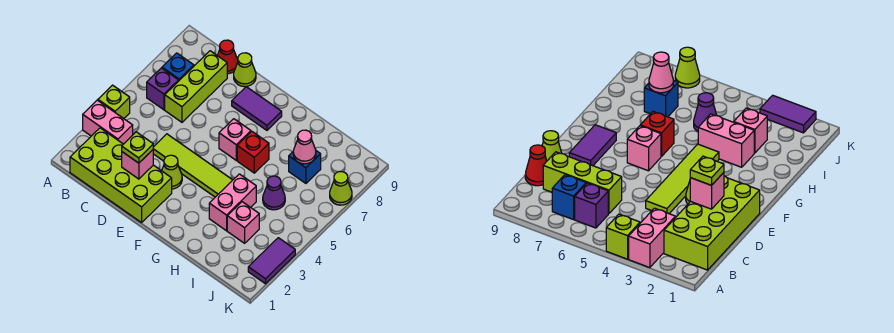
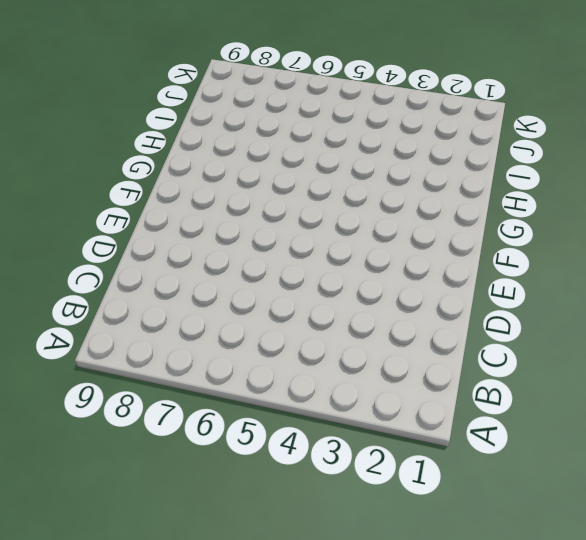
none -> pink 1x2 brick [83,100,133,144]
none -> lime 1x1 brick [98,85,130,118]
none -> lime 2x4 brick [70,128,172,223]

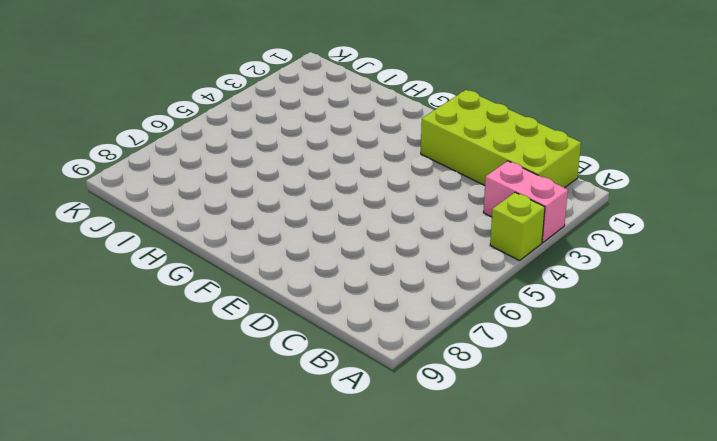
none -> purple 1x1 brick [147,68,179,110]
none -> blue 1x1 brick [162,53,194,80]
none -> lime 1x3 brick [165,51,227,122]

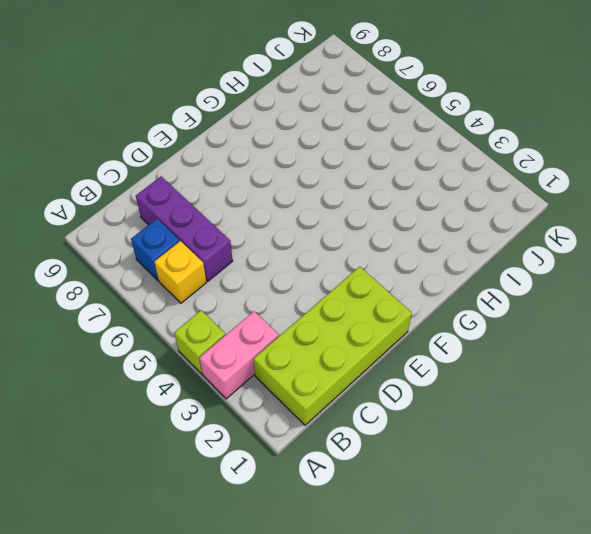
yellow 1x1 brick [154,241,206,303] -> purple 1x1 brick [147,68,179,110]
purple 1x3 brick [136,176,233,281] -> lime 1x3 brick [165,51,227,122]
none -> red 1x1 cone [217,40,238,74]
none -> lime 1x4 tile [153,134,232,197]
none -> lime 1x1 cone [234,53,256,87]

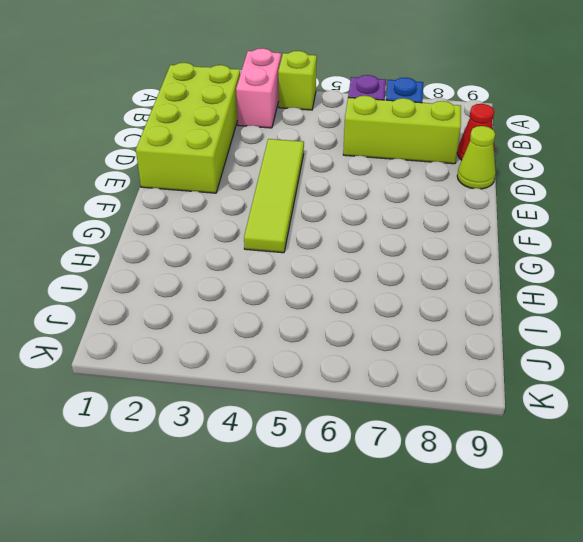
none -> lime 1x1 cone [162,155,182,189]
none -> purple 1x2 tile [232,87,282,130]
none -> pink 1x1 brick [219,119,251,160]

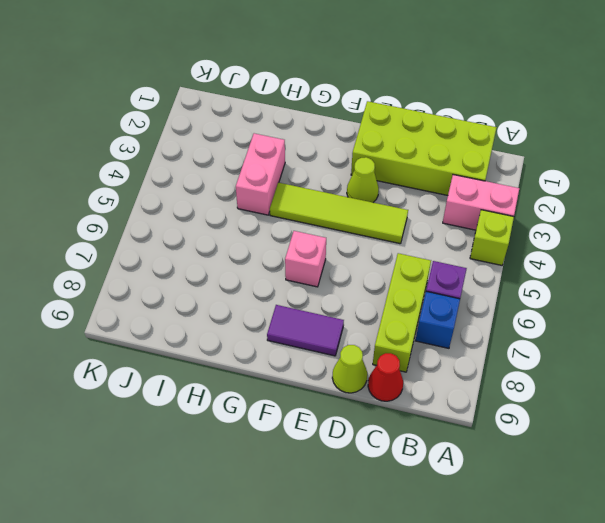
none -> red 1x1 brick [237,131,269,173]
none -> pink 1x1 brick [227,202,259,243]
none -> purple 1x1 cone [263,176,285,210]

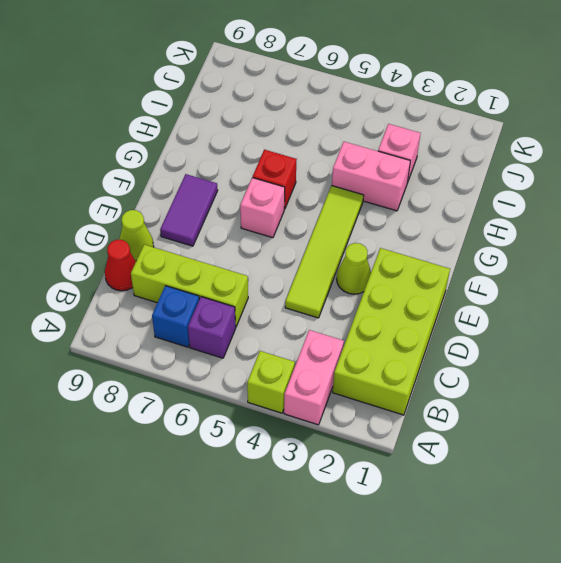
none -> purple 1x1 cone [263,176,285,210]
none -> blue 1x1 brick [289,151,321,183]
none -> purple 1x2 tile [248,238,295,284]

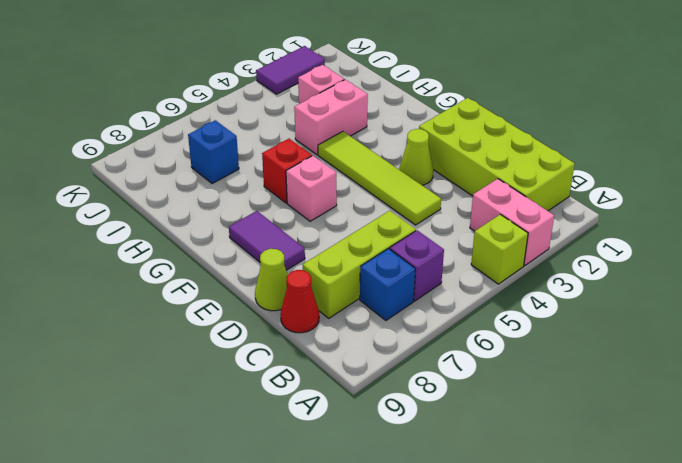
none -> purple 1x1 cone [263,176,285,210]
none -> lime 1x1 cone [330,172,352,205]
none -> pink 1x1 brick [122,150,153,179]

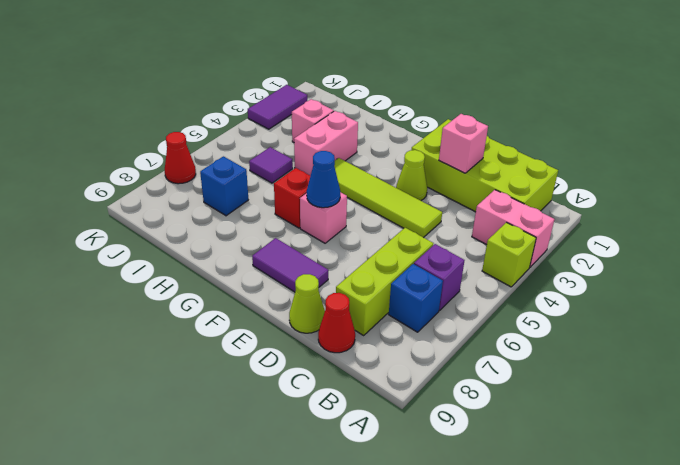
blue 1x1 cone [307,151,340,208] -> none
purple 1x1 tile [249,147,293,183] -> purple 1x1 cone [263,176,285,210]
red 1x1 cone [165,132,196,184] -> lime 1x1 cone [330,172,352,205]
none -> pink 1x1 cone [293,130,316,164]
none -> lime 1x1 plate [122,132,153,163]

